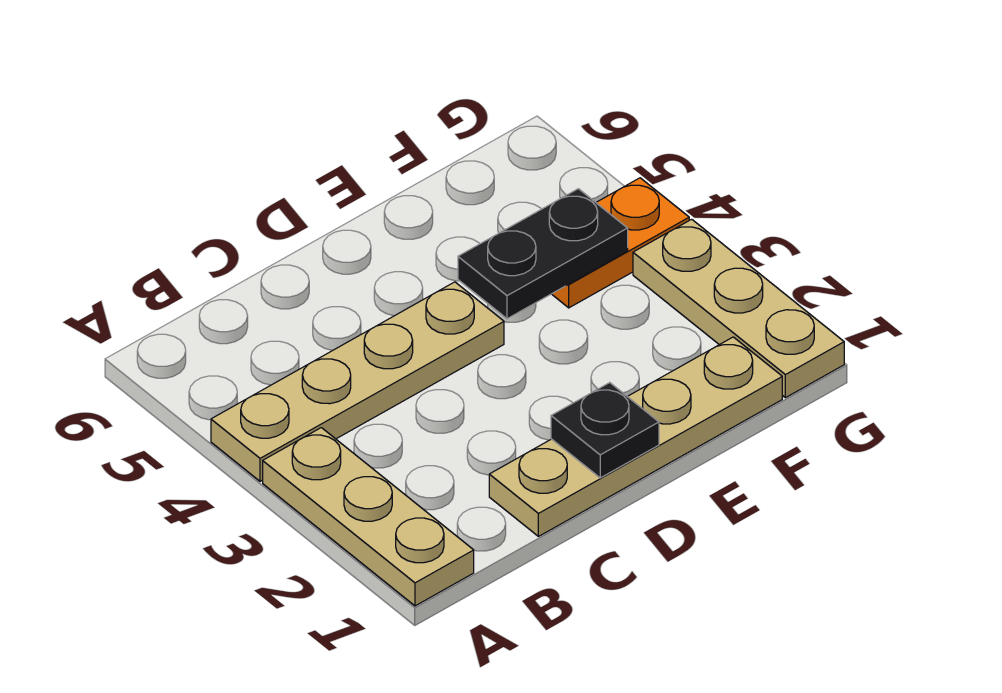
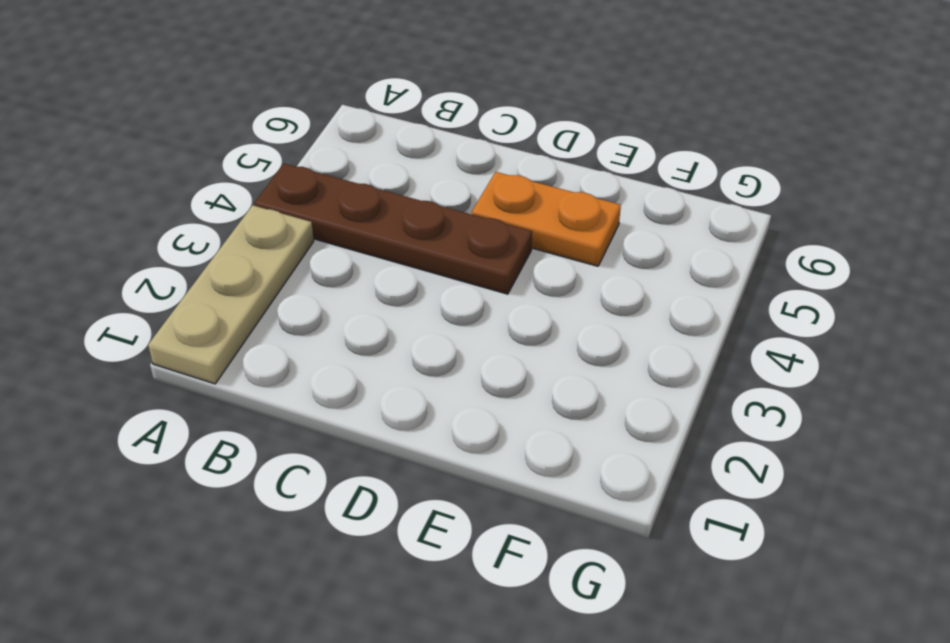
brown 1x4 plate [254,164,532,294] -> tan 1x4 plate [211,282,504,481]
orange 1x2 plate [471,172,621,266] -> orange 1x2 plate moved to [552,178,689,308]
none -> tan 1x4 plate [489,337,782,536]
none -> tan 1x3 plate [633,219,844,398]

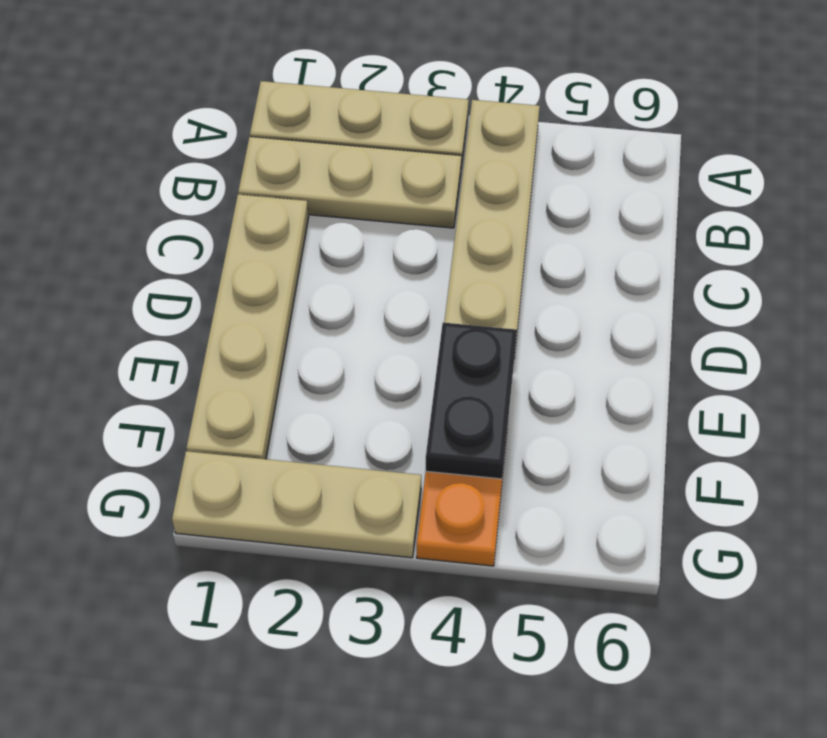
tan 1x3 plate [238,137,461,228] -> none
none -> black 1x1 plate [551,383,659,478]

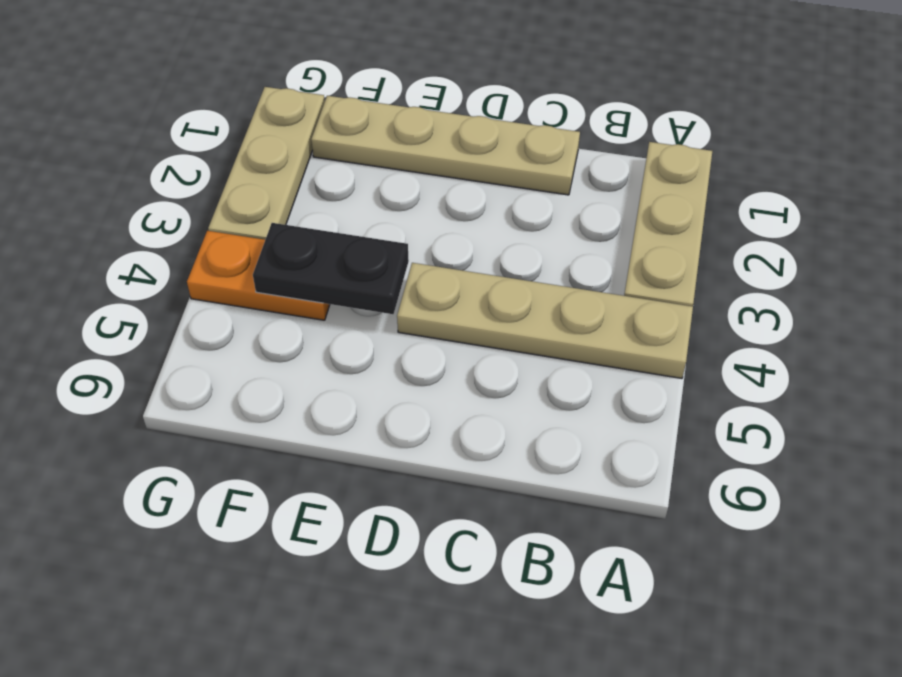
none -> black 1x1 plate [551,383,659,478]

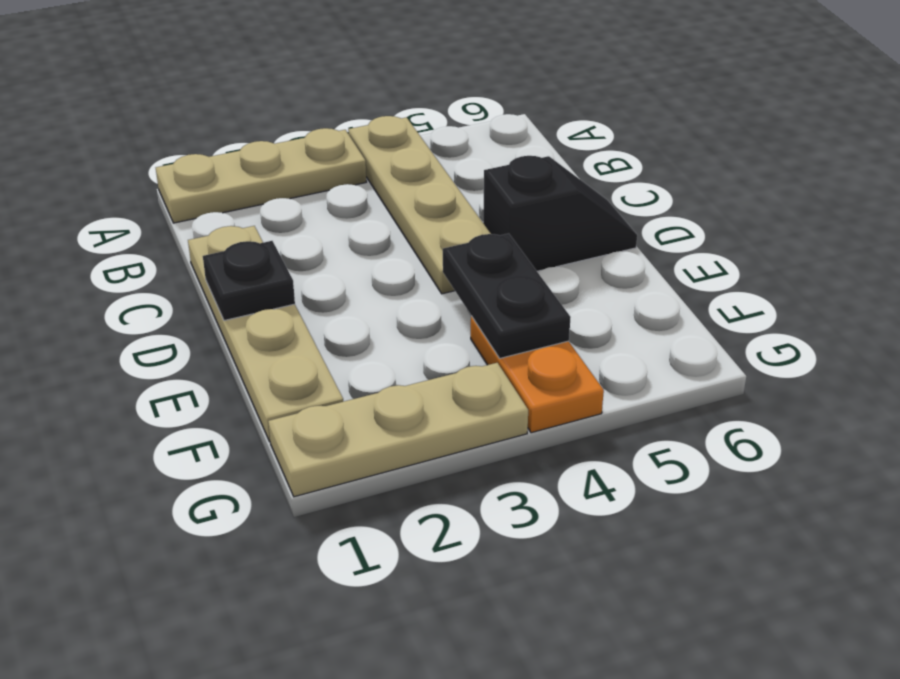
black 1x2 slope [483,156,637,271] -> none

